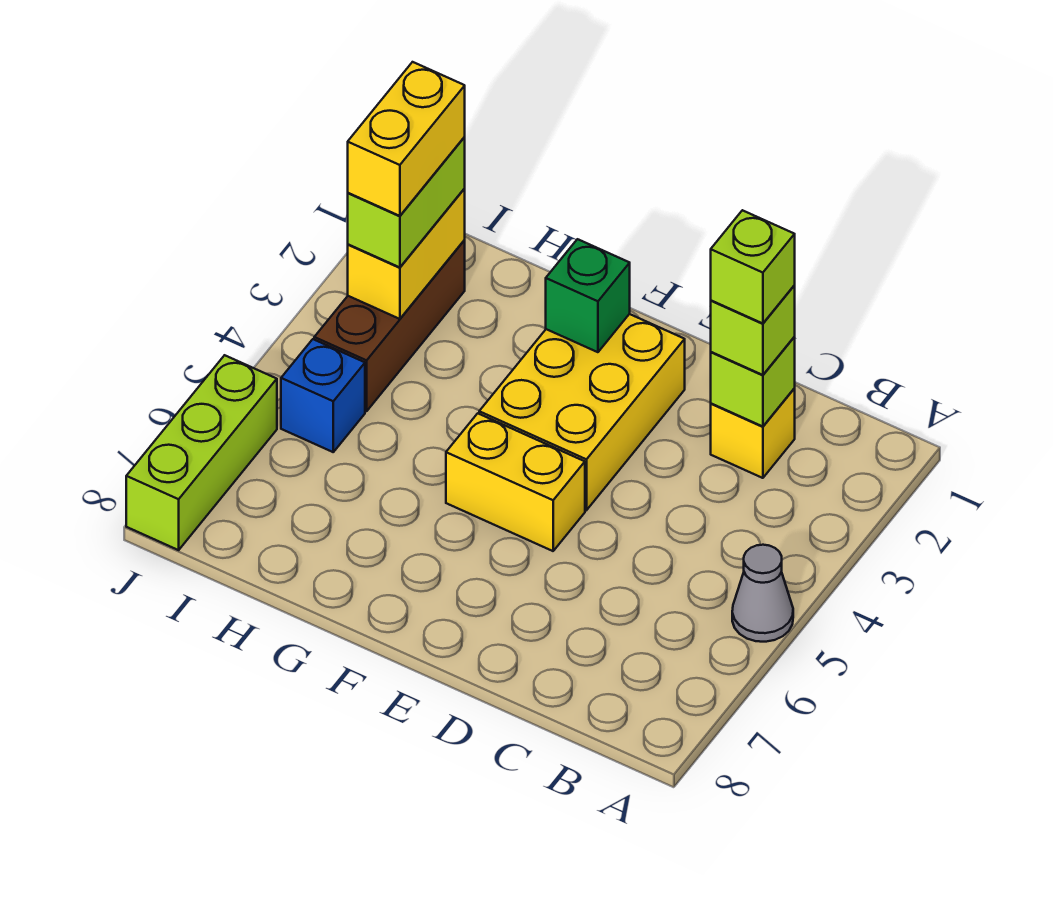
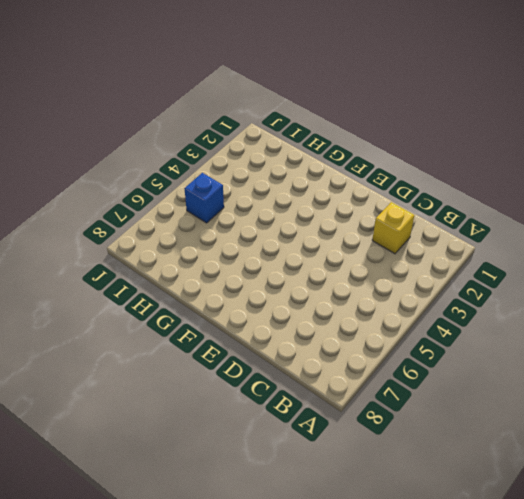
none -> grey 1x1 cone [732,545,793,642]
none -> yellow 2x3 brick [479,314,685,510]
none -> yellow 1x2 brick [446,413,585,551]

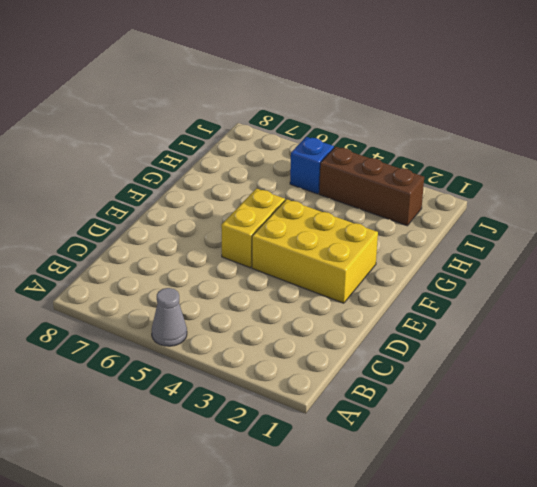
none -> yellow 1x1 brick [711,389,795,478]
none -> lime 1x3 brick [126,355,277,550]
none -> lime 1x1 brick [711,337,795,427]

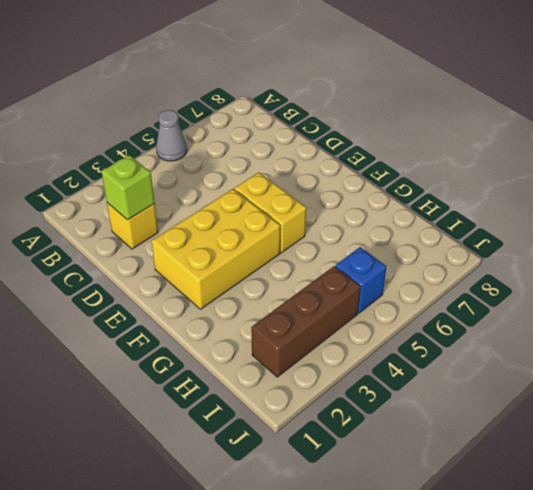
none -> lime 1x3 brick [126,355,277,550]
none -> green 1x1 brick [546,239,630,352]
none -> yellow 1x2 brick [348,189,465,319]

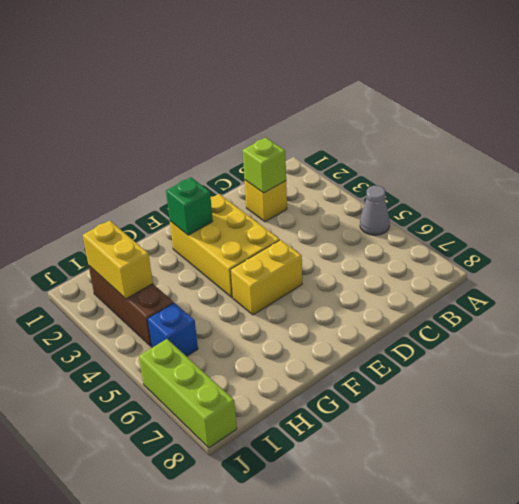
none -> lime 1x1 brick [711,286,795,375]
none -> lime 1x2 brick [348,137,465,267]
none -> lime 1x1 brick [711,210,795,323]

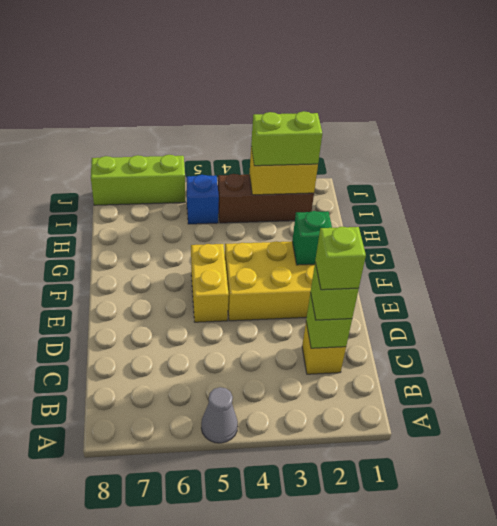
none -> yellow 1x2 brick [348,62,465,216]

